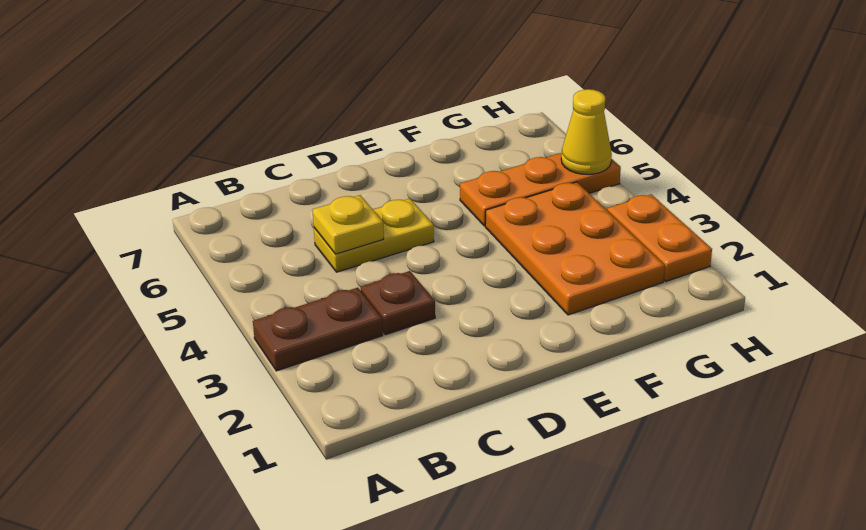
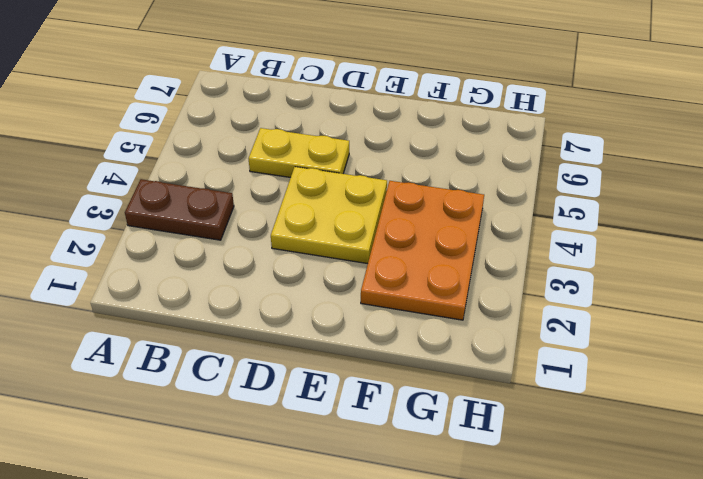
yellow 2x2 plate [271,167,387,264] -> none
none -> brown 1x1 plate [361,271,435,335]
none -> orange 1x3 plate [460,153,621,226]

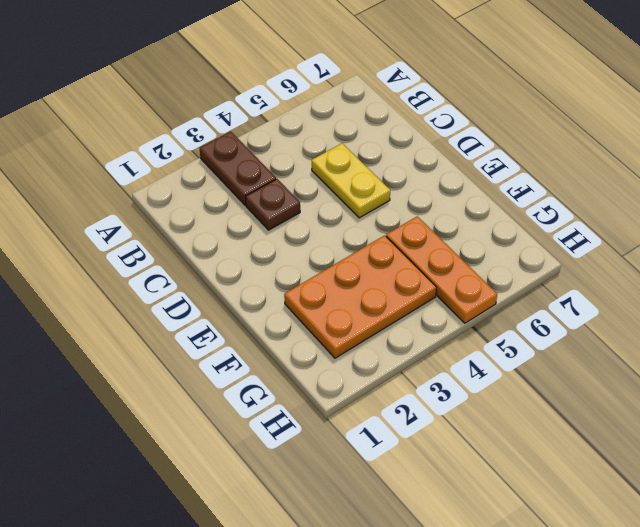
none -> orange 1x2 plate [607,194,712,281]
none -> yellow 1x1 plate [312,195,384,254]

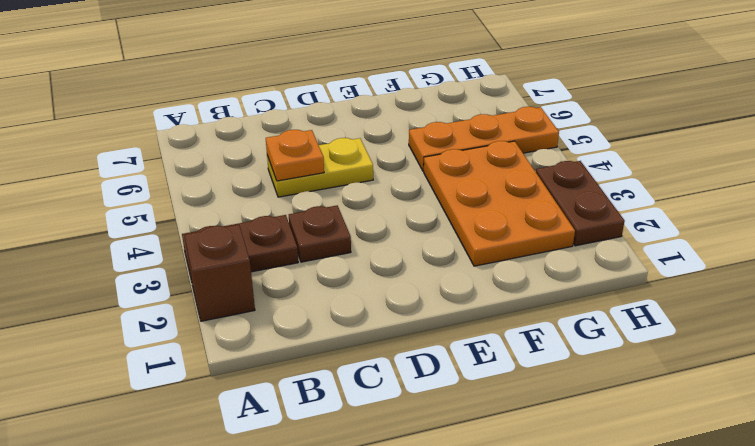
brown 1x1 brick [185,225,255,321] -> none
orange 1x1 plate [266,130,324,181] -> yellow 1x1 plate [312,195,384,254]
brown 1x2 plate [536,161,625,246] -> orange 1x2 plate [607,194,712,281]
none -> yellow 1x1 cone [561,89,612,174]

